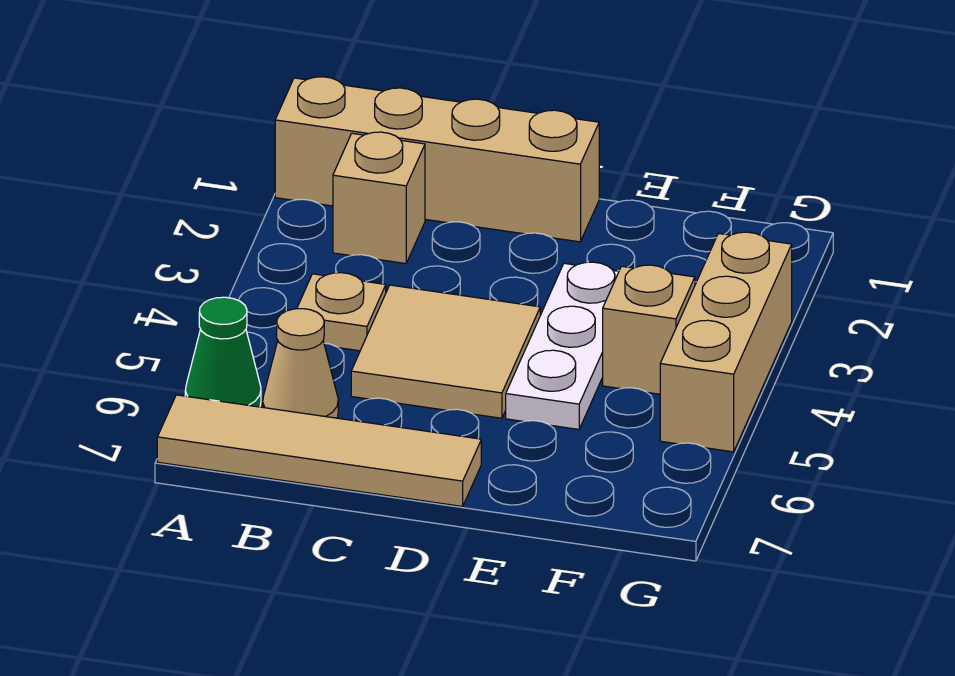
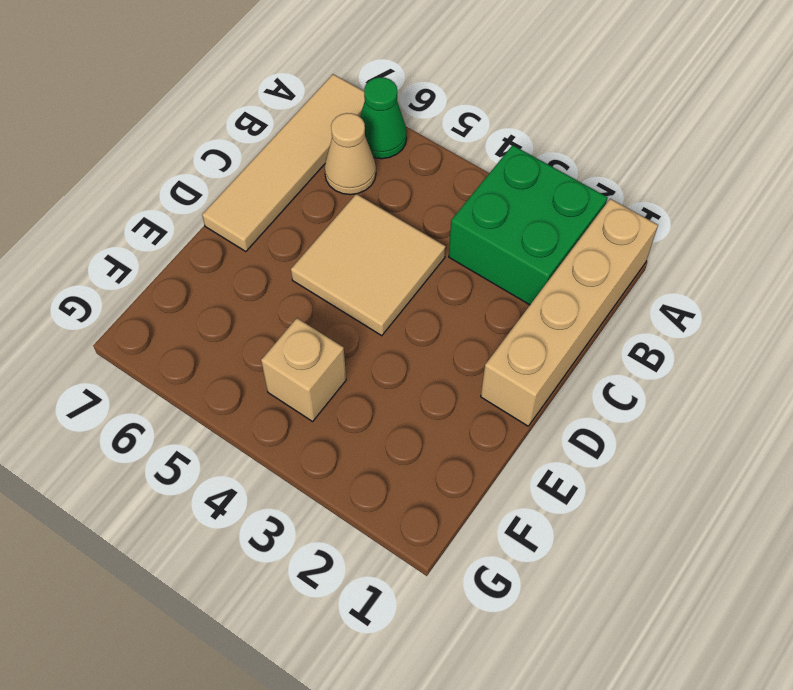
green 2x2 brick [449,145,608,305] -> tan 1x1 brick [333,132,425,264]
none -> tan 1x1 plate [297,273,386,351]
none -> white 1x3 plate [506,262,619,429]

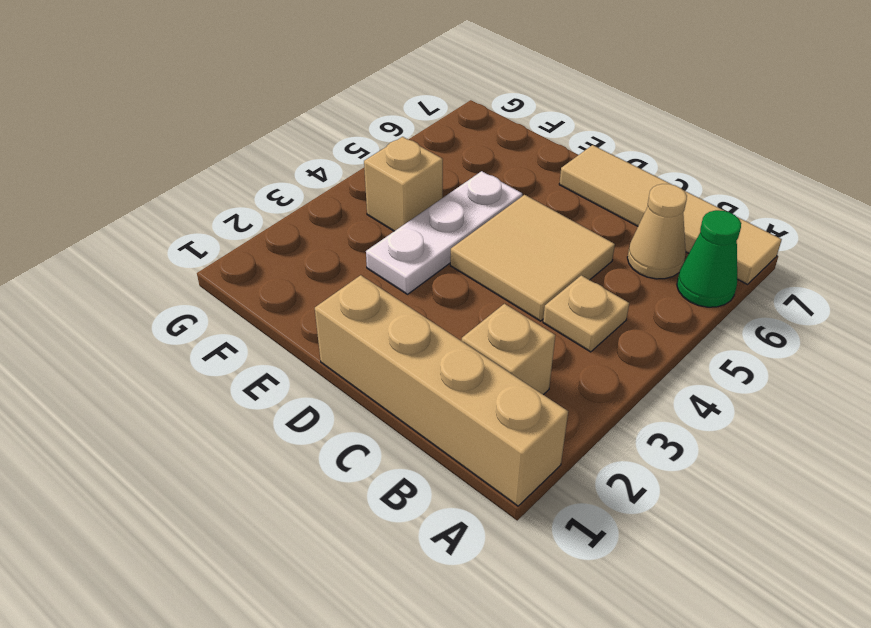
none -> tan 1x3 brick [660,232,792,452]

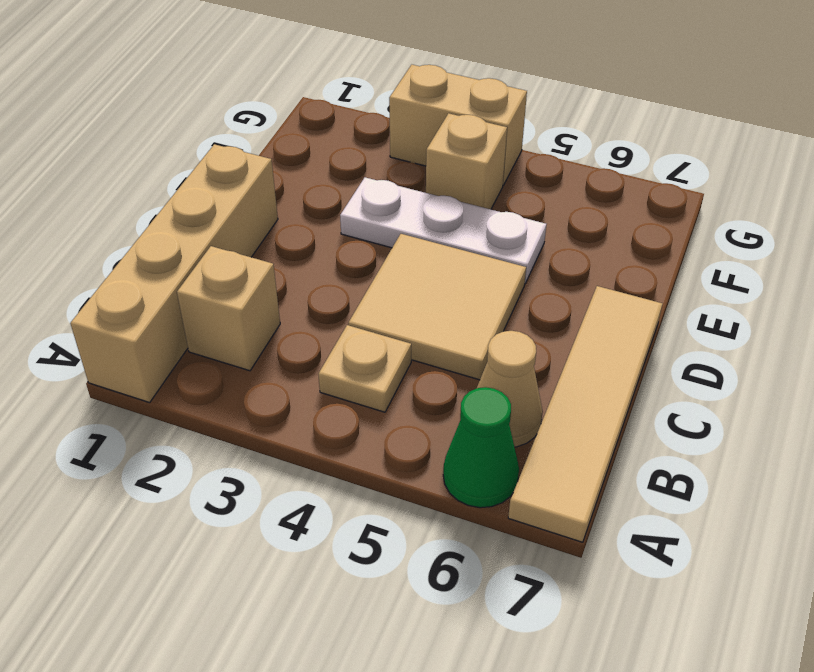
tan 1x2 brick [389,65,527,185] -> tan 1x3 brick [660,232,792,452]

